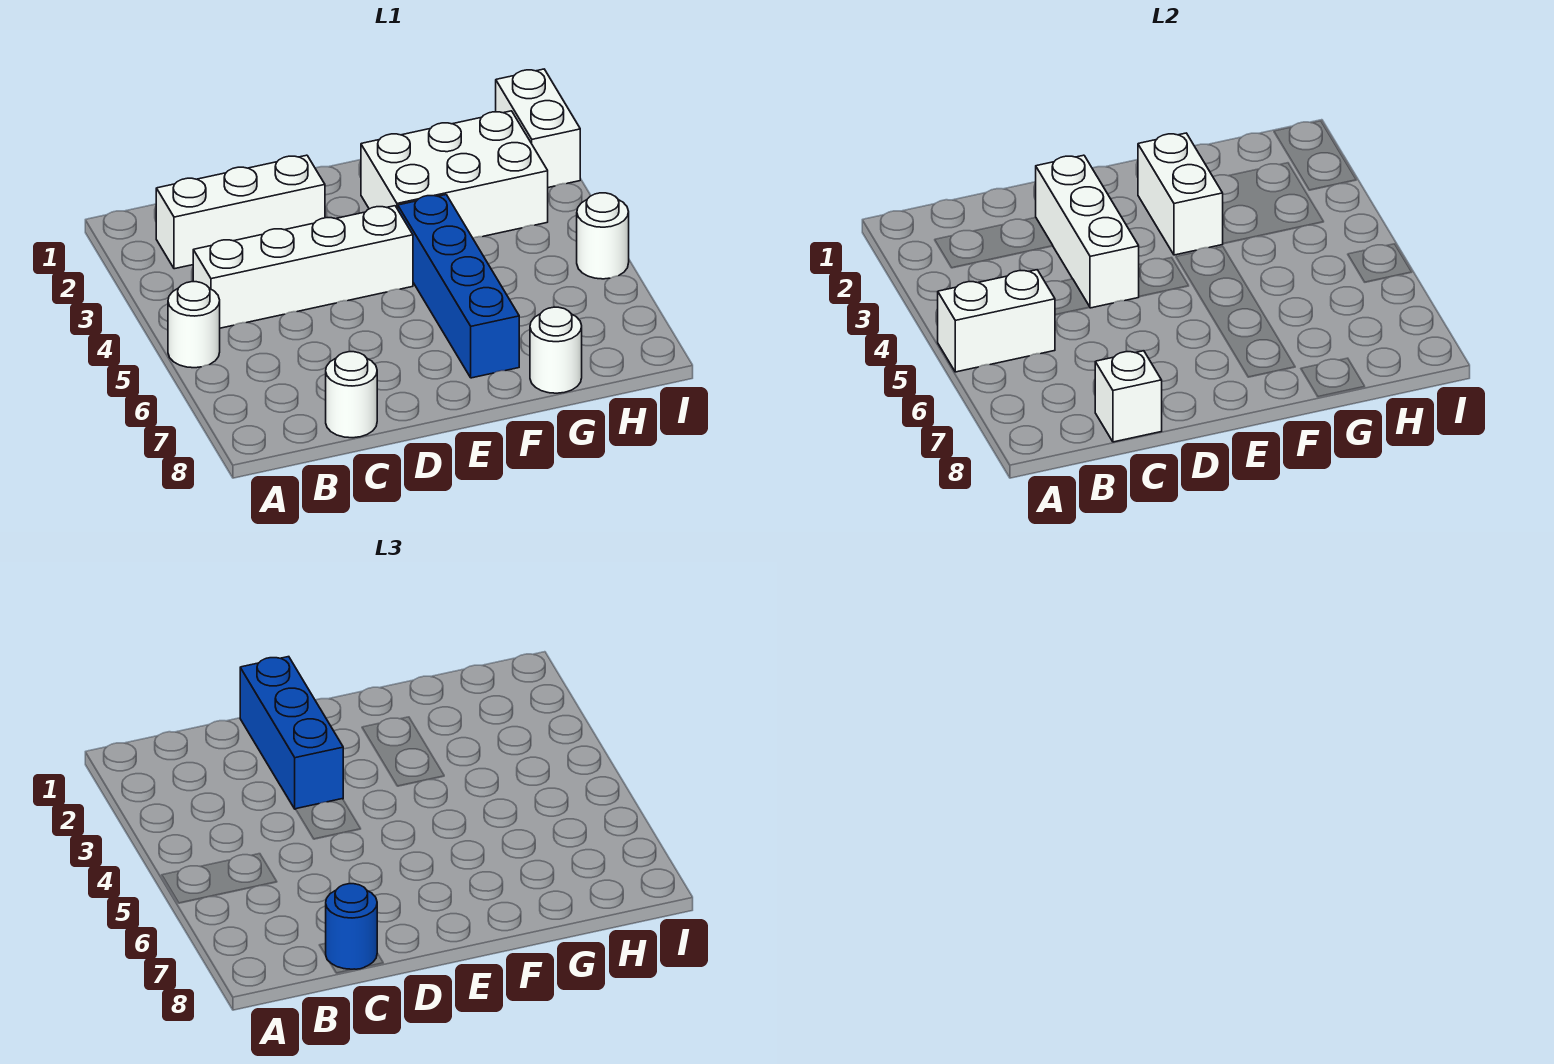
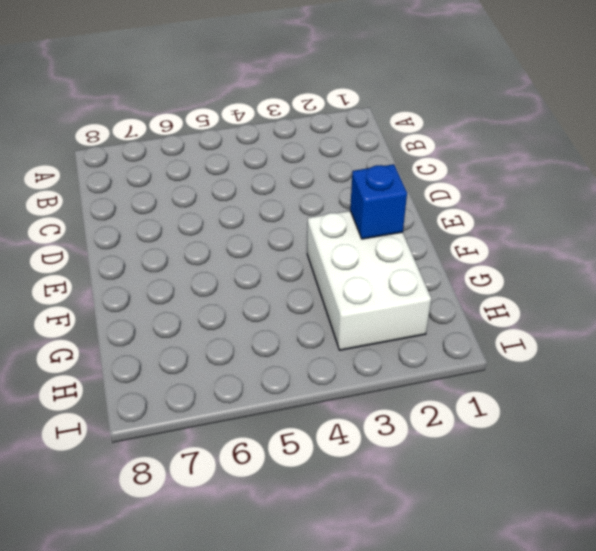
blue 1x1 brick [350,164,407,239] -> white 1x2 brick [1138,133,1223,255]
none -> white 1x1 round brick [168,282,220,368]
none -> white 1x3 brick [156,155,325,269]
none -> white 1x4 brick [193,206,413,328]

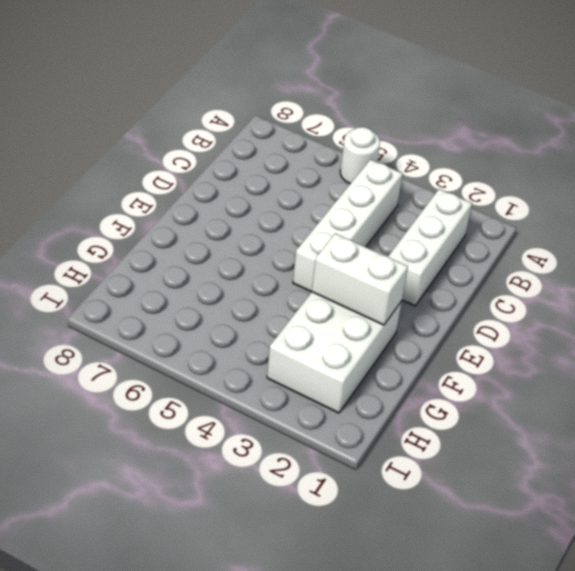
none -> white 1x1 round brick [326,352,377,438]
none -> blue 1x4 brick [398,195,519,378]
none -> white 1x1 round brick [530,307,582,393]

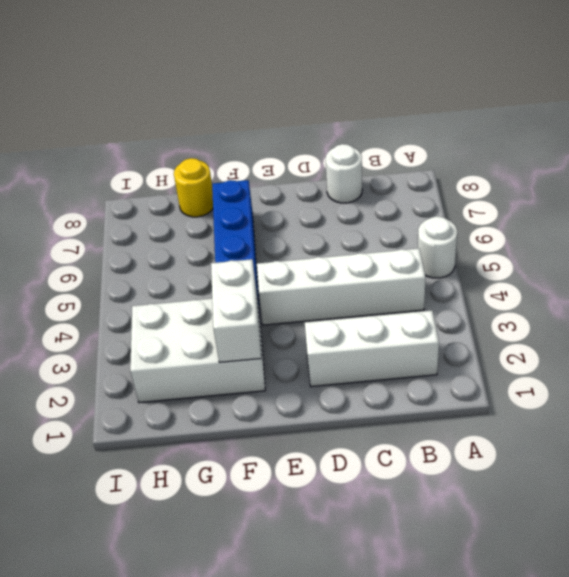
yellow 1x1 round brick [174,158,213,217] -> white 1x1 round brick [530,307,582,393]
none -> white 1x2 brick [496,69,580,188]
none -> white 1x1 round brick [577,193,629,279]
none -> white 1x2 brick [938,270,1055,372]

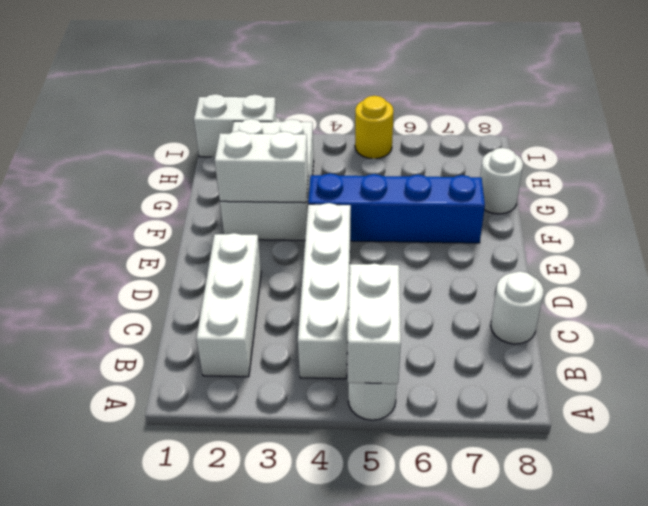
yellow 1x1 round brick [355,96,393,159] -> white 1x1 round brick [577,193,629,279]
none -> white 1x1 brick [1095,351,1162,442]
none -> white 1x3 brick [1036,155,1139,308]
none -> blue 1x1 round brick [326,884,377,969]

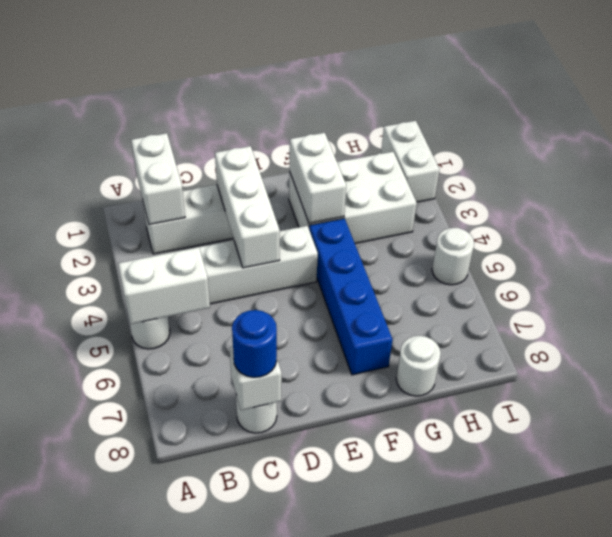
white 1x2 brick [131,133,185,225] -> none
none -> blue 1x3 brick [240,657,343,809]

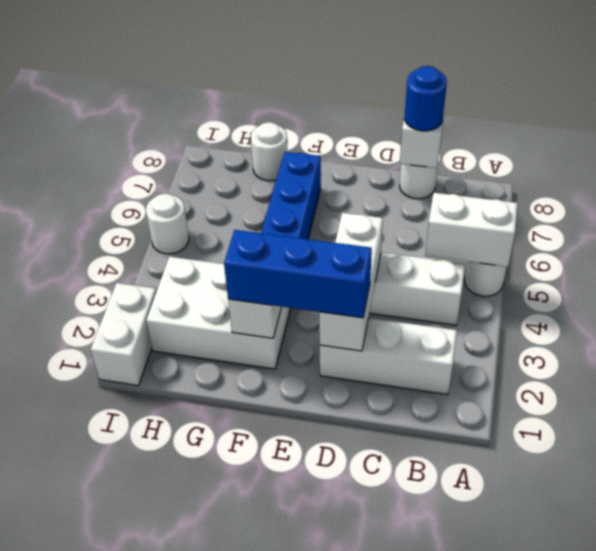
blue 1x3 brick [224,230,372,318] -> blue 1x3 brick turned to [240,657,343,809]

